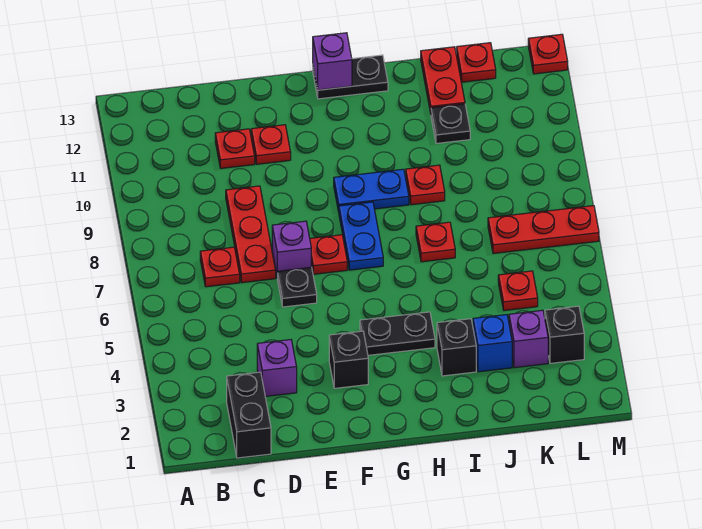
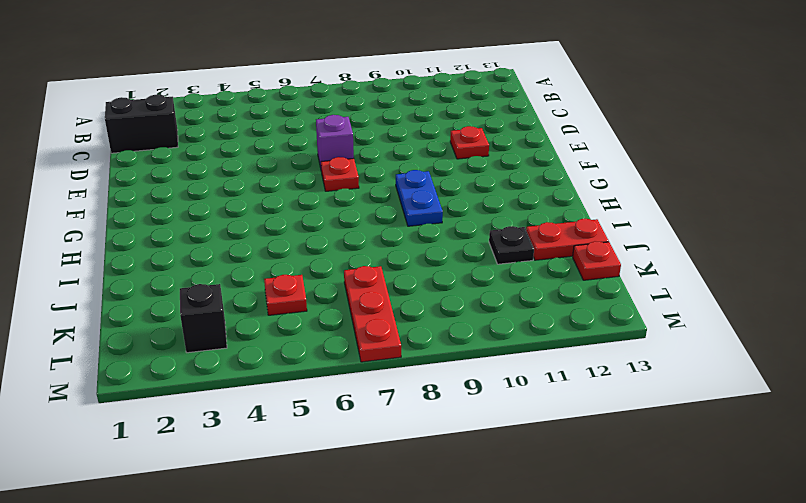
none -> red 1x1 plate [200,247,240,287]
none -> purple 1x1 brick [257,340,297,396]
none -> red 1x3 plate [226,186,276,283]

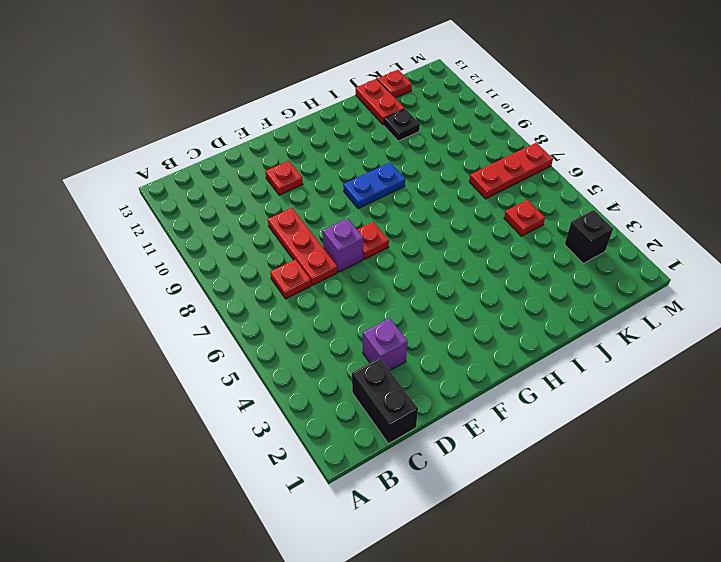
none -> red 1x1 plate [215,129,255,168]
none -> black 1x1 plate [278,267,317,307]
none -> black 1x1 brick [329,331,368,388]

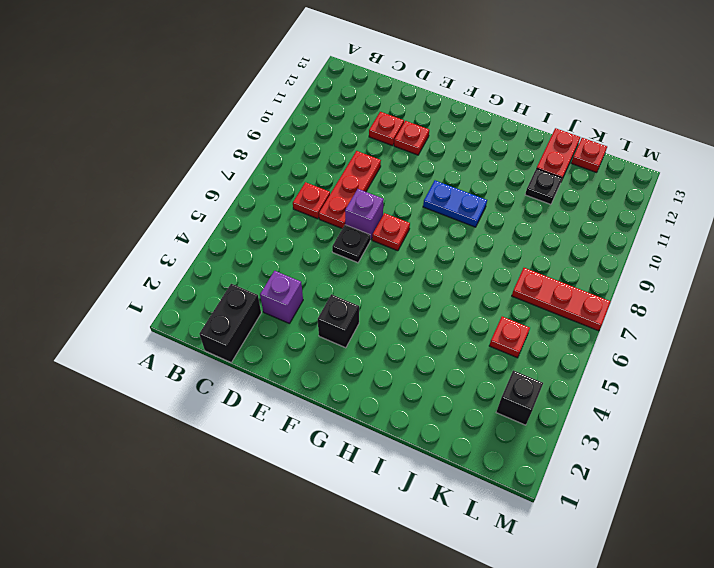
none -> black 1x2 plate [360,312,435,355]
none -> blue 1x2 plate [339,202,383,270]
none -> black 1x2 plate [313,55,388,99]

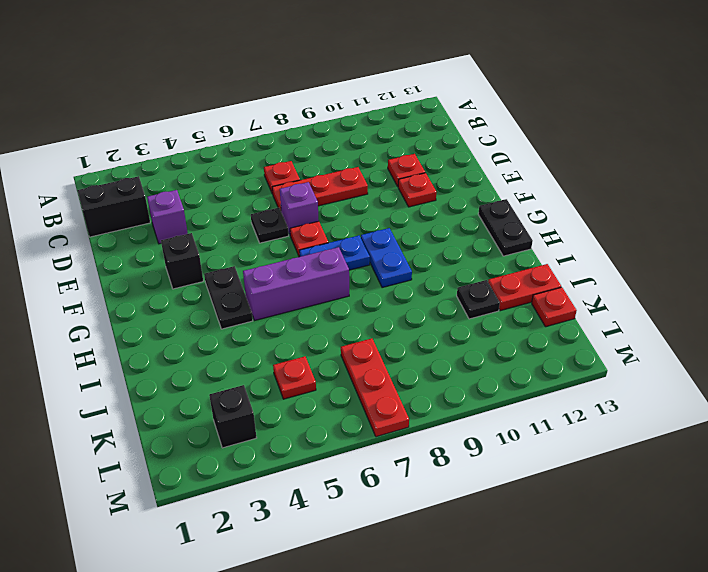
purple 1x3 brick [243,247,349,320] -> none
none -> black 1x1 brick [437,319,476,376]
none -> red 1x1 plate [416,222,455,262]
none -> red 1x1 plate [406,165,445,205]

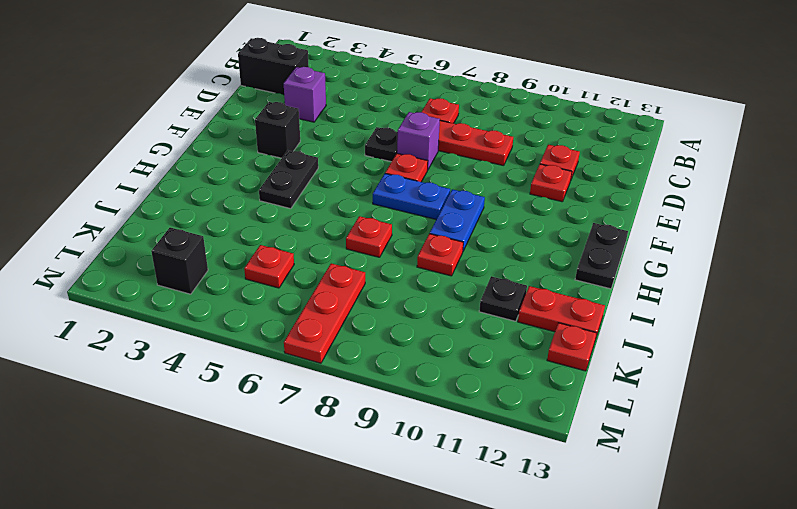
none -> black 1x1 brick [437,319,476,376]
none -> blue 1x1 brick [473,315,512,372]
none -> purple 1x1 brick [509,310,548,368]

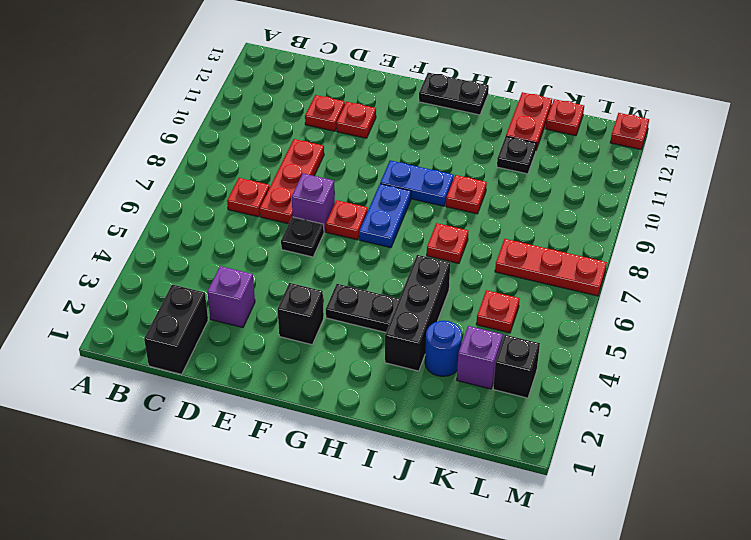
black 1x3 brick [385,255,450,371] -> black 1x1 brick [437,319,476,376]
blue 1x1 round brick [425,321,462,376] -> blue 1x1 brick [473,315,512,372]
none -> purple 1x1 brick [313,33,352,90]

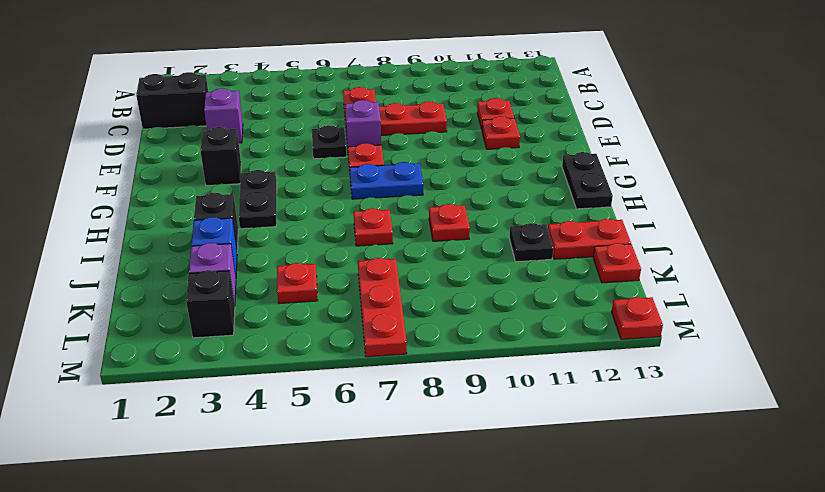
none -> blue 1x2 plate [334,169,409,212]
none -> purple 1x1 brick [313,33,352,90]

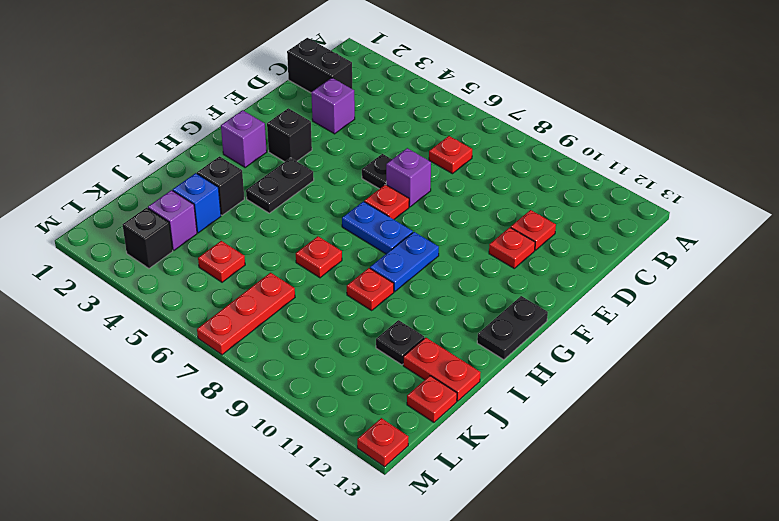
purple 1x1 brick [221,110,267,168] -> purple 1x1 brick moved to [313,33,352,90]
none -> red 1x3 plate [226,186,276,283]

